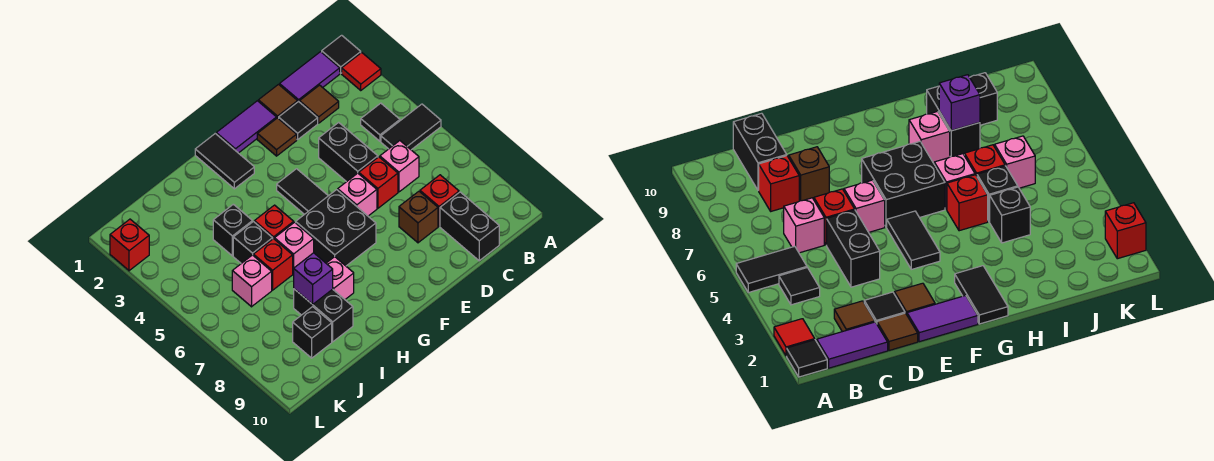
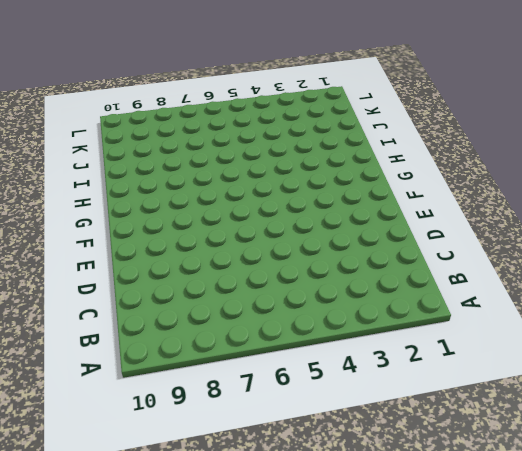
none -> black 1x1 tile [322,35,361,73]
none -> red 1x1 tile [342,53,381,90]
none -> black 1x2 tile [381,104,441,150]
none -> purple 1x2 tile [280,52,340,102]

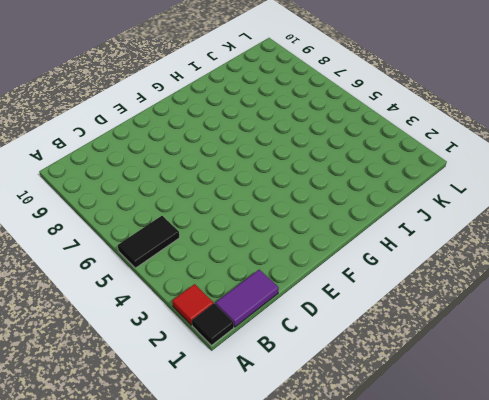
none -> black 1x1 tile [361,103,400,141]
none -> brown 1x1 tile [300,85,339,123]
none -> pink 1x1 brick [380,141,419,192]
none -> red 1x1 brick [420,175,459,226]

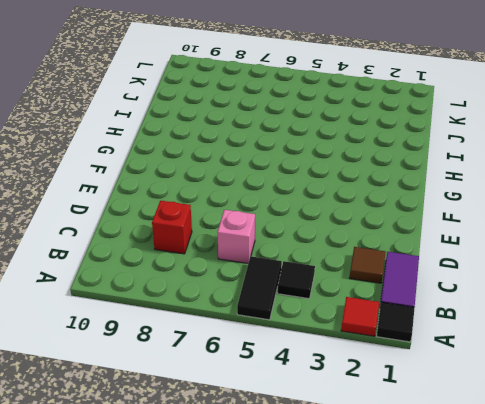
none -> black 1x2 brick [440,192,499,261]
none -> brown 1x1 tile [258,85,298,119]
none -> black 1x1 tile [279,101,318,140]
none -> black 1x2 brick [319,122,378,182]

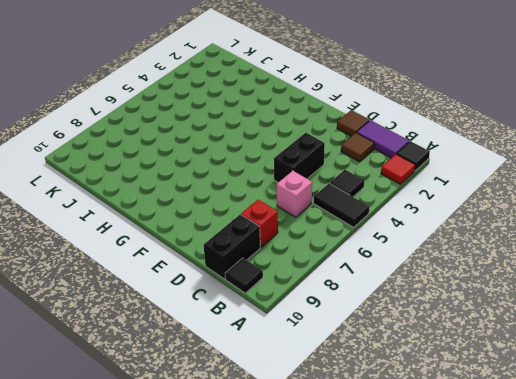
black 1x1 tile [225,258,263,293] -> black 1x1 tile moved to [279,101,318,140]
none -> red 1x1 brick [359,157,398,208]
none -> brown 1x1 brick [399,191,438,243]
none -> purple 1x2 tile [216,101,277,153]
none -> brown 1x1 tile [257,118,297,156]

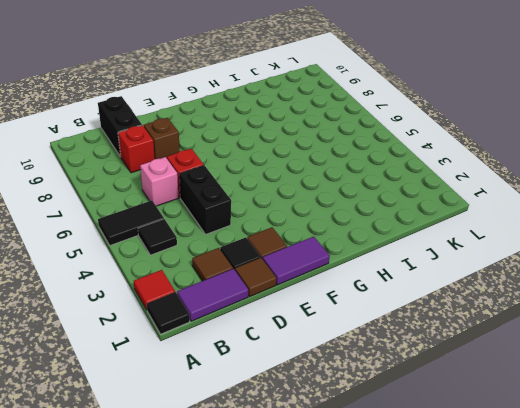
none -> pink 1x1 brick [338,173,377,216]
none -> black 1x2 tile [277,169,328,214]
none -> black 2x2 brick [296,190,376,266]
none -> black 1x2 tile [195,134,254,189]

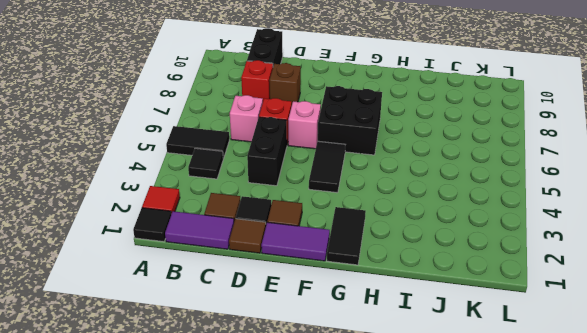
none -> red 1x1 brick [254,205,294,239]
none -> pink 1x1 brick [275,222,314,274]
none -> pink 1x1 brick [326,257,354,299]
none -> black 1x1 brick [213,204,252,256]

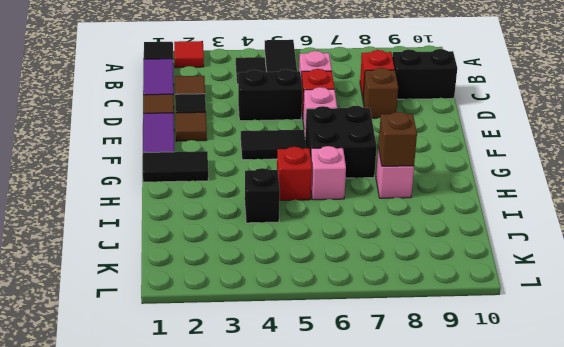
brown 1x1 brick [378,112,417,166] -> none
none -> black 1x1 brick [233,222,273,263]
none -> red 1x1 brick [253,239,293,290]
none -> black 1x2 brick [294,289,353,342]
none -> pink 1x1 brick [232,255,272,307]

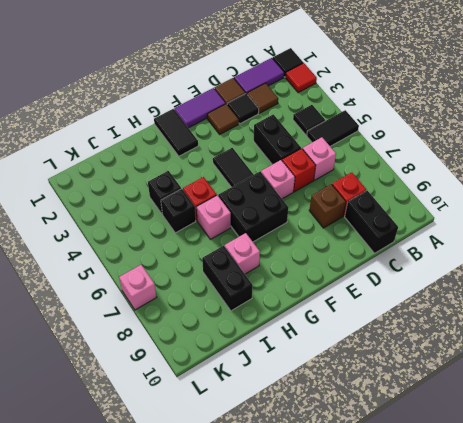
pink 1x1 brick [119,265,157,310] -> pink 1x1 brick moved to [232,255,272,307]
none -> red 1x1 brick [253,239,293,290]
none -> black 1x1 brick [293,307,332,358]
none -> red 1x1 brick [110,219,149,271]
none -> purple 1x1 brick [294,253,333,304]

